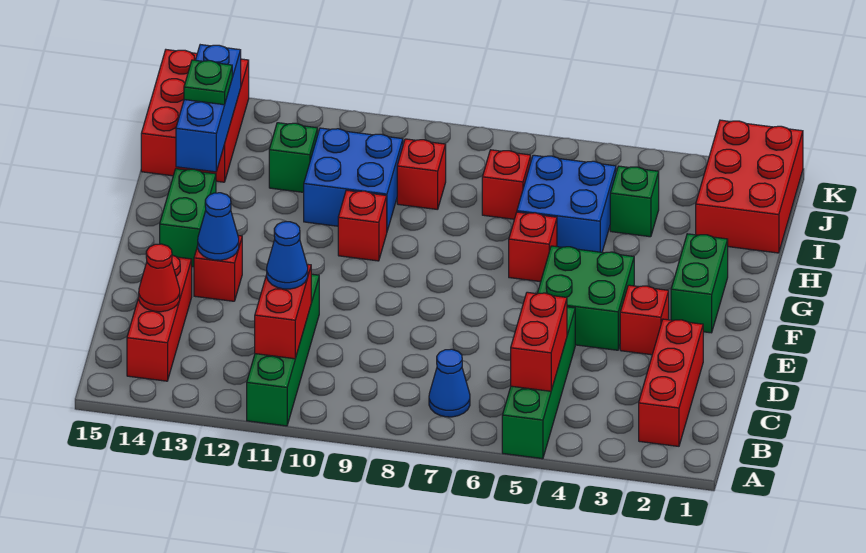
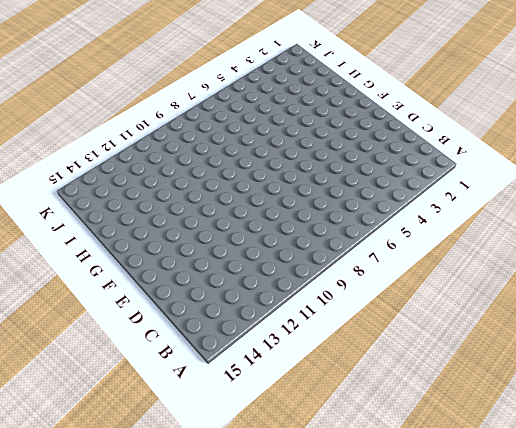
none -> green 1x4 brick [502,307,575,459]
none -> green 1x4 brick [247,274,319,426]
none -> red 1x3 brick [639,319,703,446]

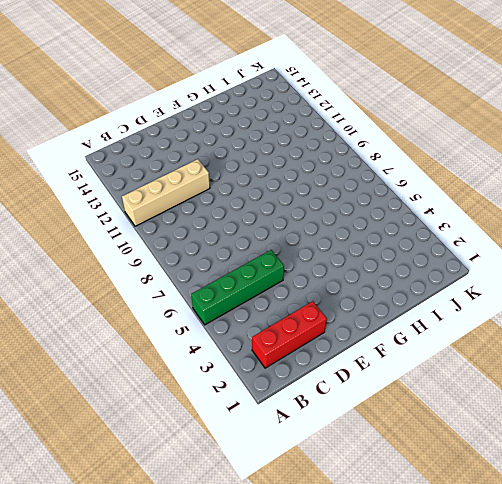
tan 1x4 brick [122,159,210,226] -> green 1x4 brick [247,274,319,426]
none -> blue 1x1 cone [429,349,470,417]
none -> red 1x3 brick [127,255,192,381]
none -> red 1x1 brick [620,285,669,355]

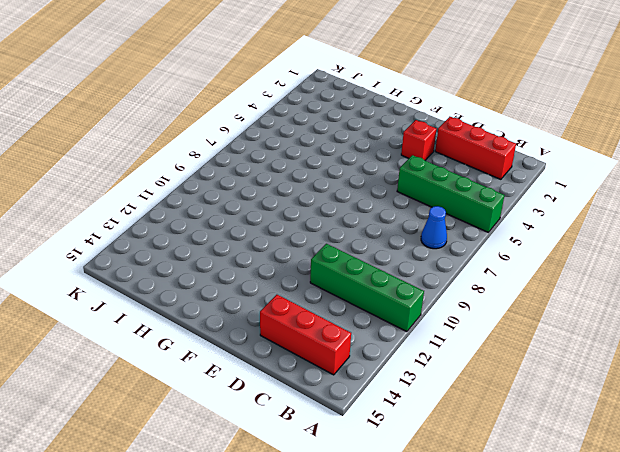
none -> green 2x2 brick [537,246,634,350]
none -> red 1x1 brick [194,236,242,301]
none -> green 1x2 brick [671,234,728,333]

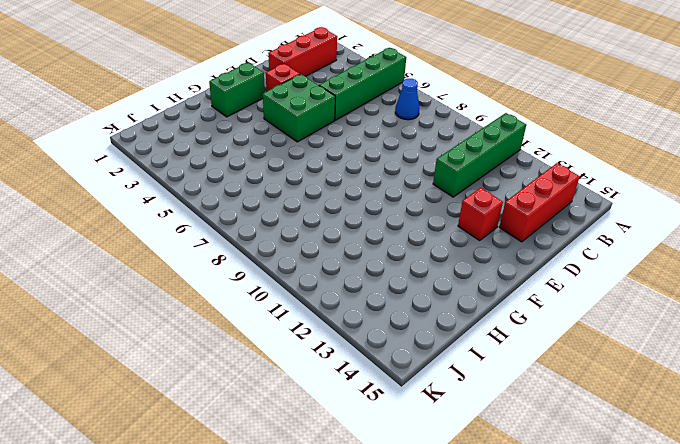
none -> green 1x2 brick [160,169,216,267]
none -> red 1x1 brick [509,212,557,282]
none -> red 1x1 brick [338,190,387,261]

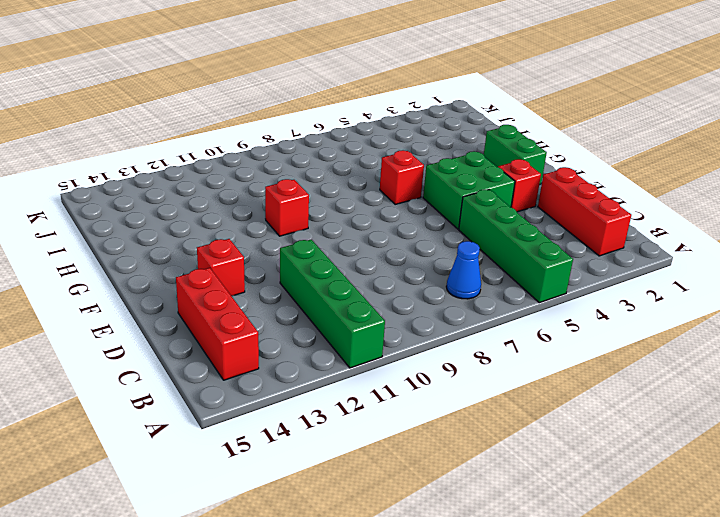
none -> green 1x2 brick [160,169,216,267]
none -> blue 2x2 brick [517,155,616,252]
none -> blue 2x2 brick [304,128,403,231]

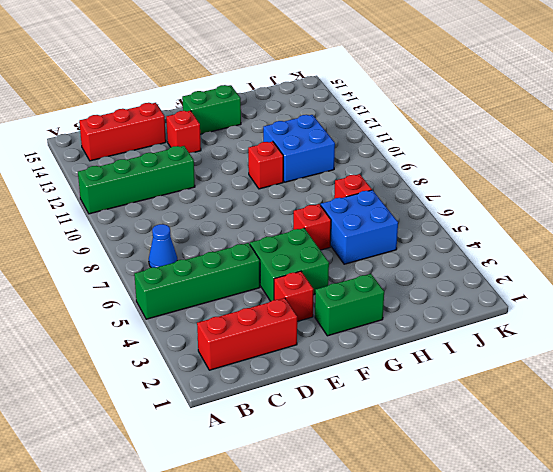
none -> red 2x3 brick [696,120,803,253]
none -> green 1x1 brick [610,166,659,237]
none -> red 1x1 brick [397,139,446,210]

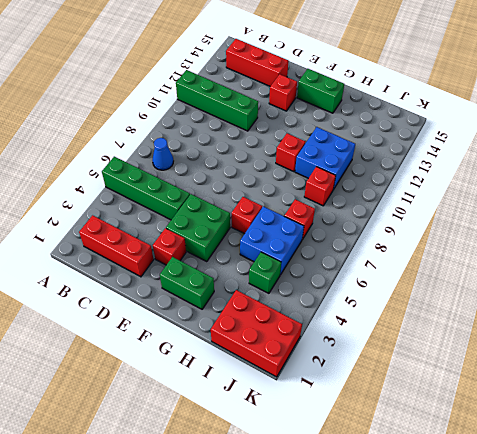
none -> green 1x1 brick [269,123,318,192]
none -> red 2x3 brick [141,50,249,182]
none -> red 1x2 brick [511,292,567,391]

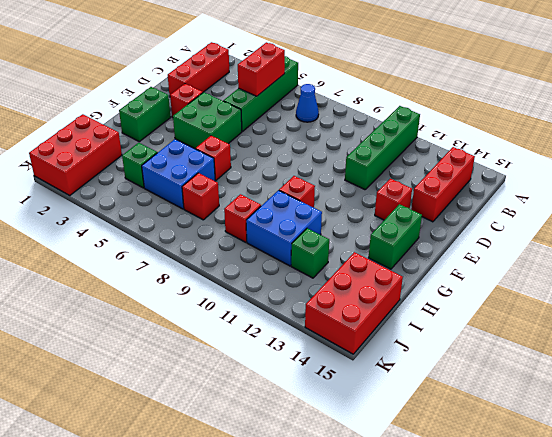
none -> red 1x2 brick [255,264,311,359]
none -> red 1x1 cone [139,244,180,312]
none -> blue 1x1 cone [198,193,239,260]

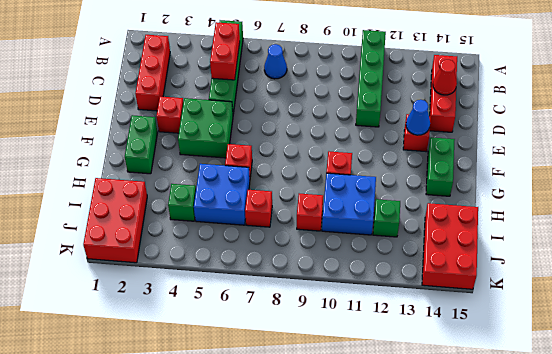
none -> red 1x2 brick [255,264,311,359]
none -> blue 1x3 brick [176,45,241,172]
none -> blue 1x1 cone [267,222,308,289]

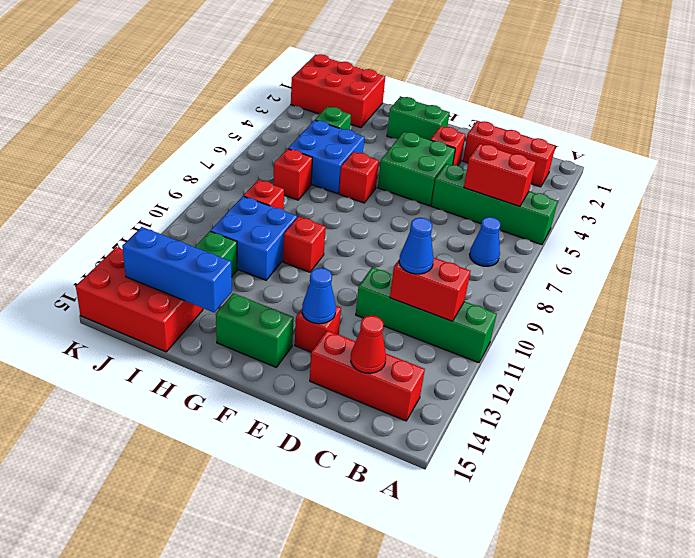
none -> green 1x1 plate [184,60,232,105]

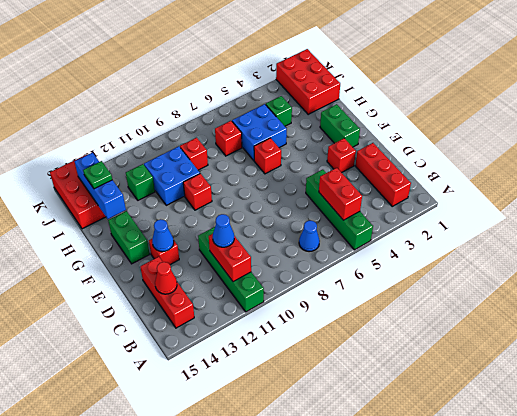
none -> green 2x2 brick [537,246,634,350]

